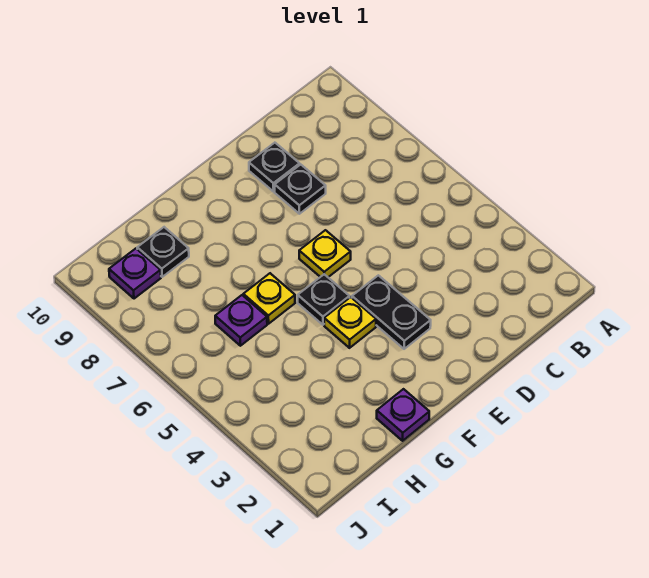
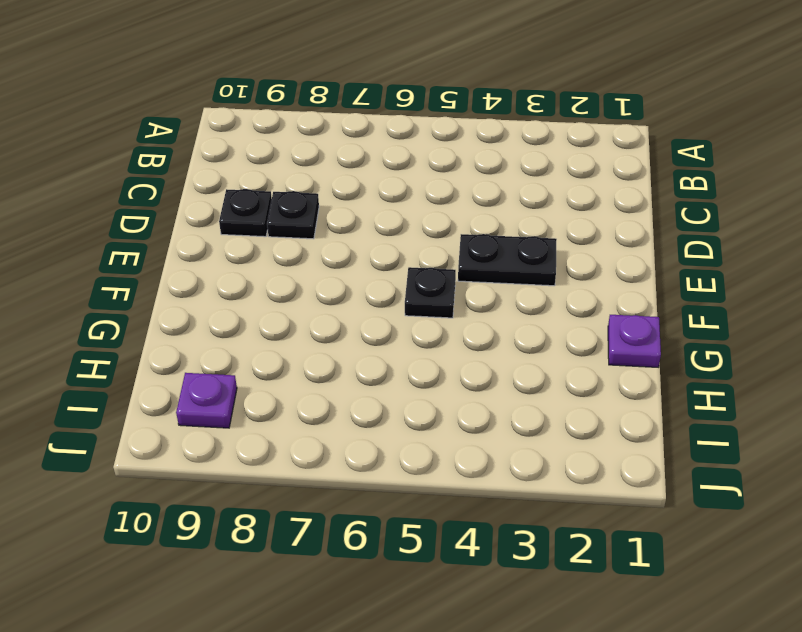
none -> yellow 1x1 plate [299,230,351,277]
none -> yellow 1x1 plate [324,297,376,348]

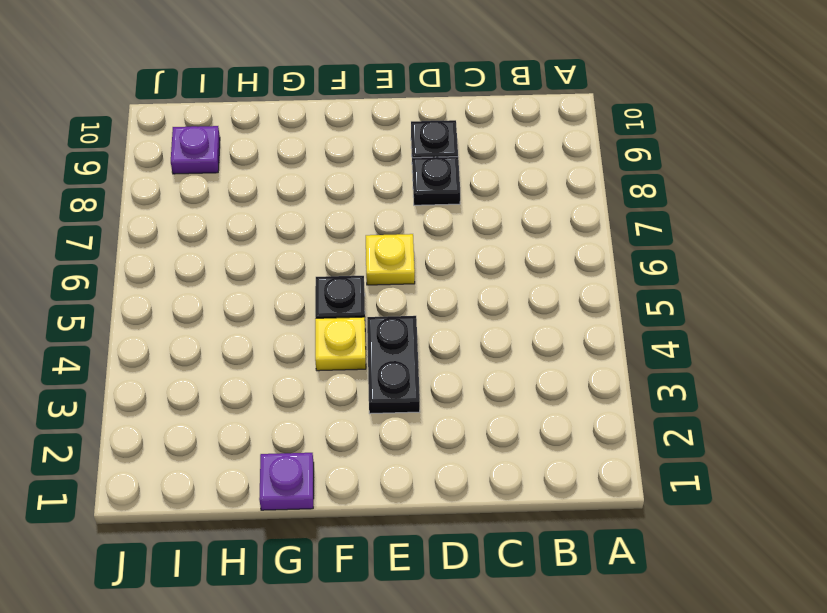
none -> yellow 1x1 plate [243,273,295,324]
none -> purple 1x1 plate [215,295,267,346]

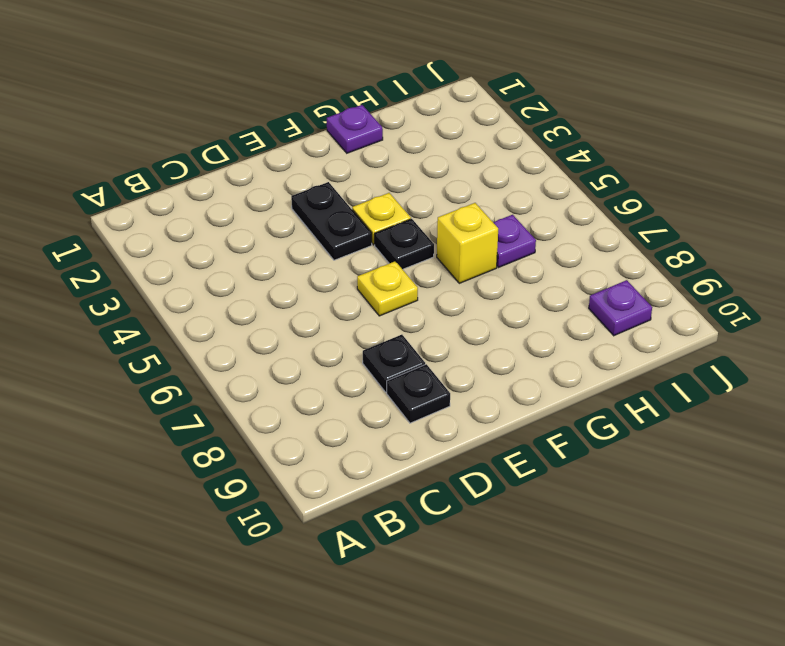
yellow 1x1 brick [437,203,498,283] -> yellow 1x1 plate [243,273,295,324]
none -> black 1x1 plate [137,227,189,277]

